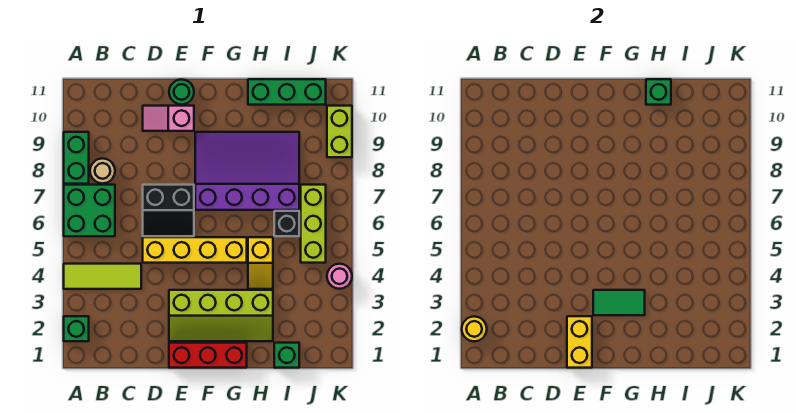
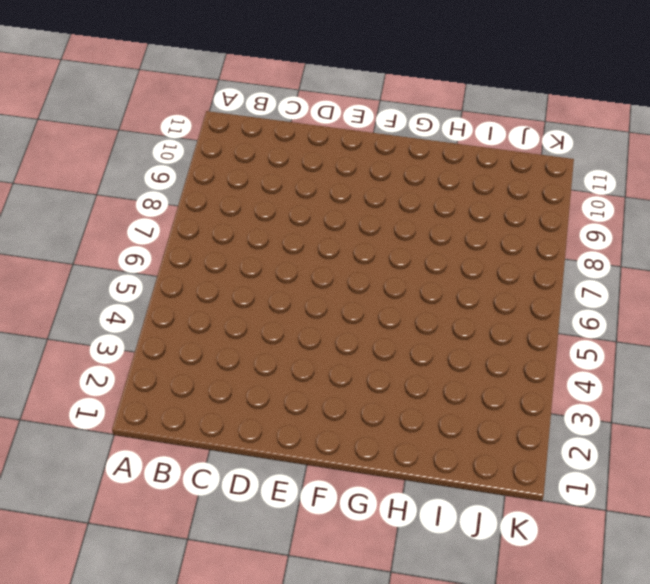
none -> green 1x1 brick [64,316,89,341]
none -> lime 1x3 tile [64,264,141,289]
none -> green 2x2 brick [64,185,115,236]

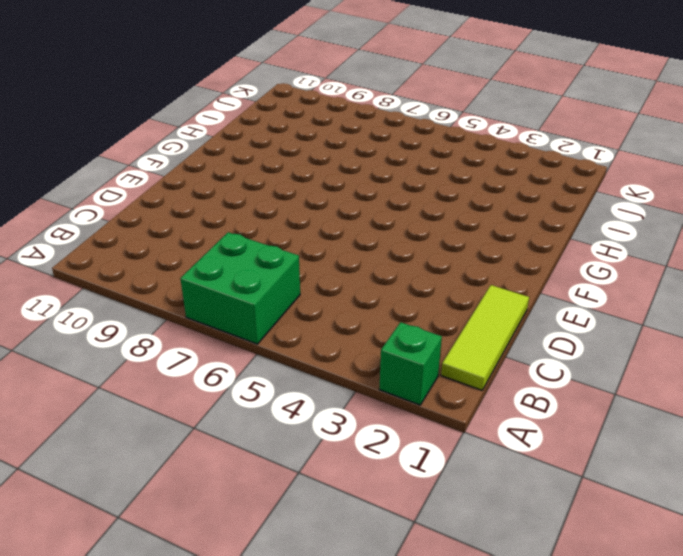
lime 1x3 tile [441,285,529,390] -> lime 1x3 tile moved to [64,264,141,289]
none -> green 1x2 brick [64,132,89,184]
none -> tan 1x1 round brick [90,158,115,183]
none -> yellow 1x4 brick [143,237,247,263]

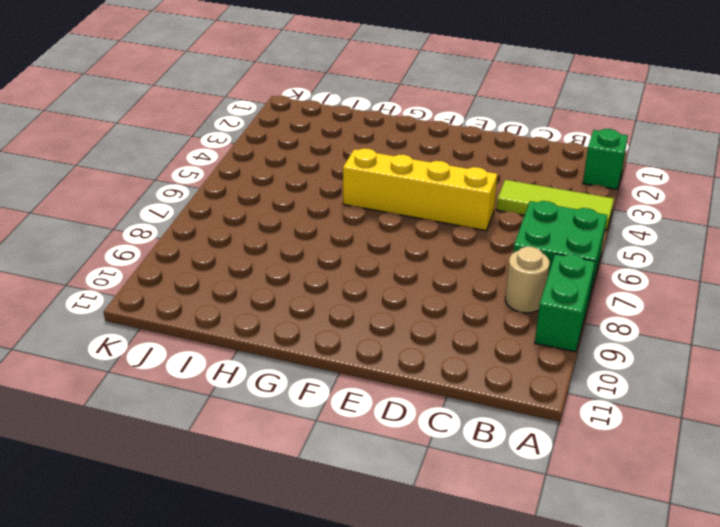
none -> black 2x2 slope [143,185,194,236]
none -> pink 1x2 slope [143,106,194,131]
none -> red 1x3 brick [169,343,247,368]

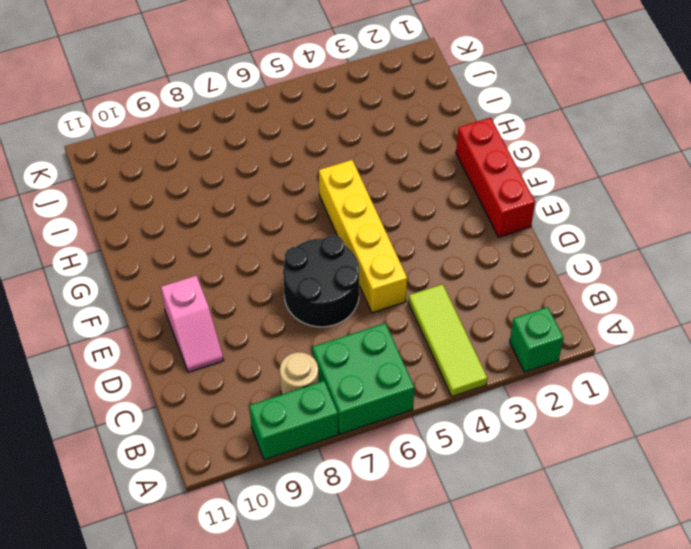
black 2x2 round brick [283,235,359,327] -> black 2x2 slope [143,185,194,236]
none -> lime 2x4 slope [169,290,273,341]
none -> green 1x1 round brick [169,79,194,104]
none -> purple 3x4 slope [195,132,299,210]

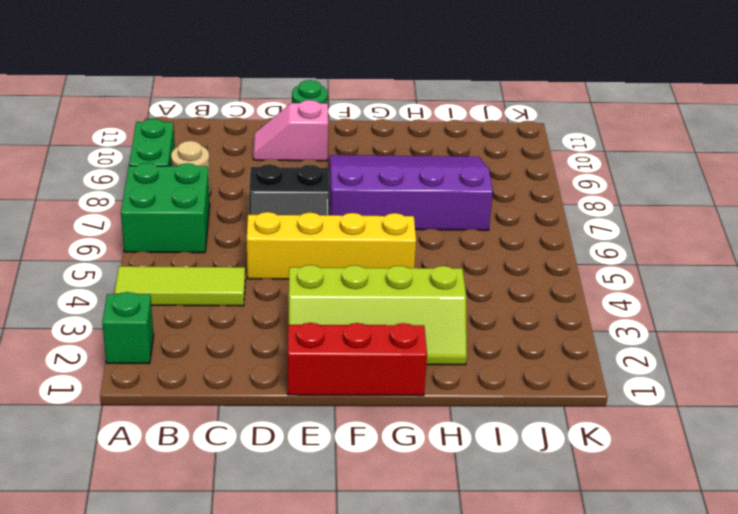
none -> yellow 1x2 slope [248,237,273,289]
none -> green 1x3 brick [248,79,326,105]
none -> green 1x1 brick [274,343,299,368]

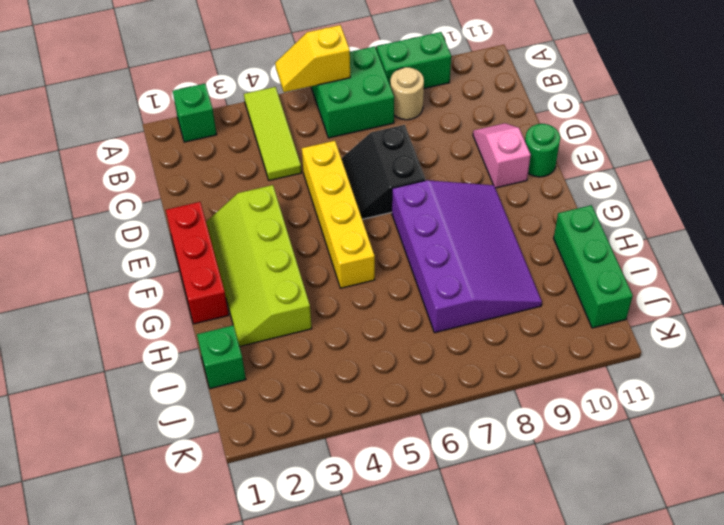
yellow 1x2 slope [275,25,350,92] -> yellow 1x2 slope moved to [248,237,273,289]
none -> black 1x1 brick [274,211,299,236]
none -> lime 1x3 brick [301,185,326,263]
none -> pink 1x1 round brick [327,264,352,289]

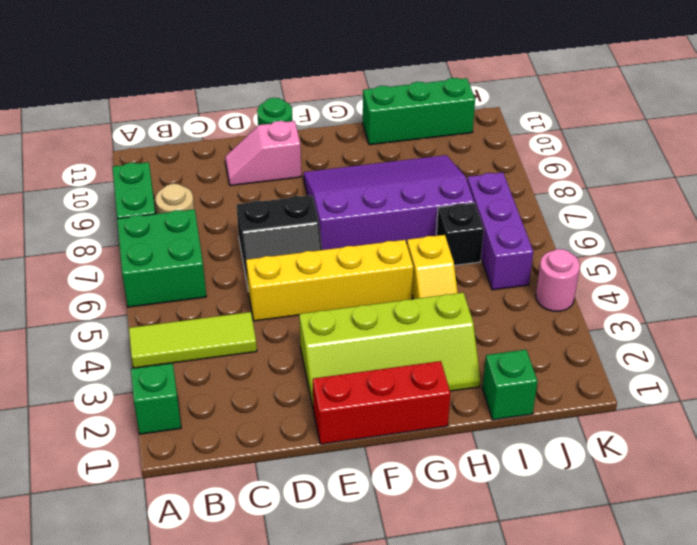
purple 1x3 brick [467,172,533,290] -> lime 1x3 brick [301,185,326,263]
none -> lime 1x2 brick [327,106,352,157]
none -> yellow 1x1 round brick [462,316,487,341]
none -> yellow 1x2 brick [567,316,592,368]

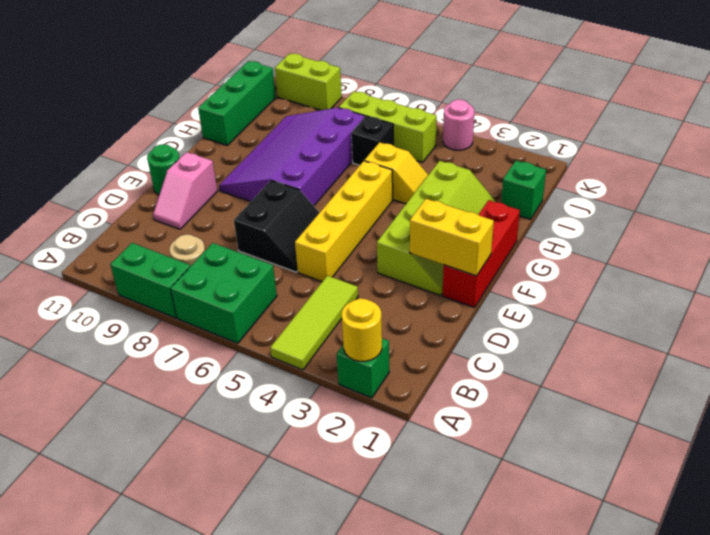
none -> green 1x2 tile [593,290,645,315]
none -> green 1x1 brick [646,79,671,105]

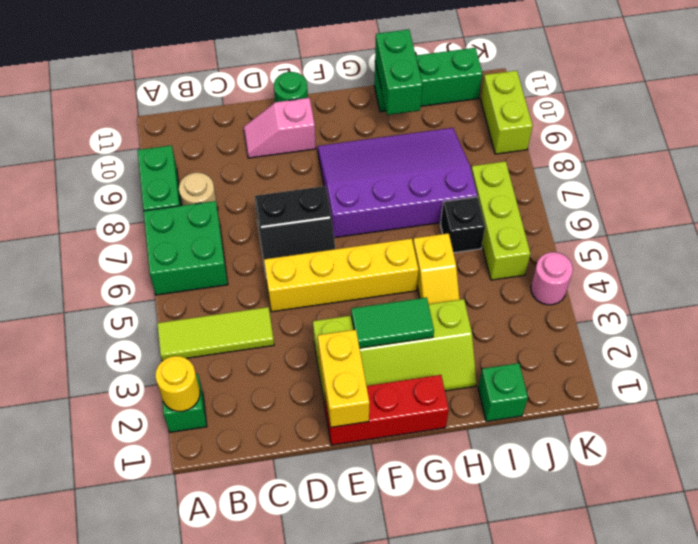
green 1x2 brick [375,29,422,115] -> green 1x1 brick [646,79,671,105]

